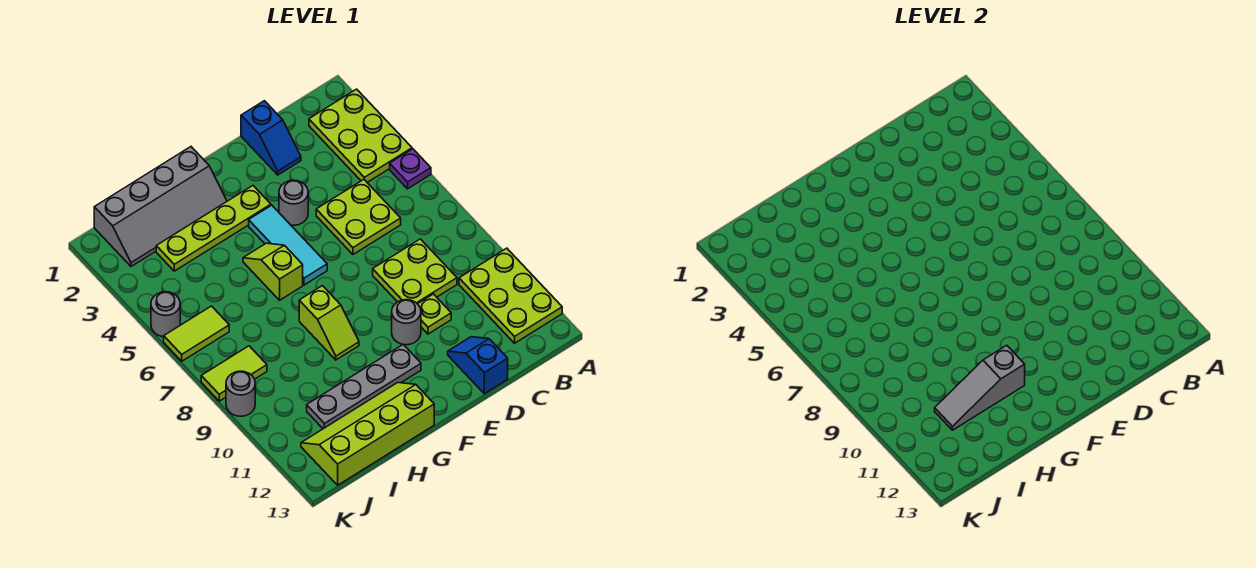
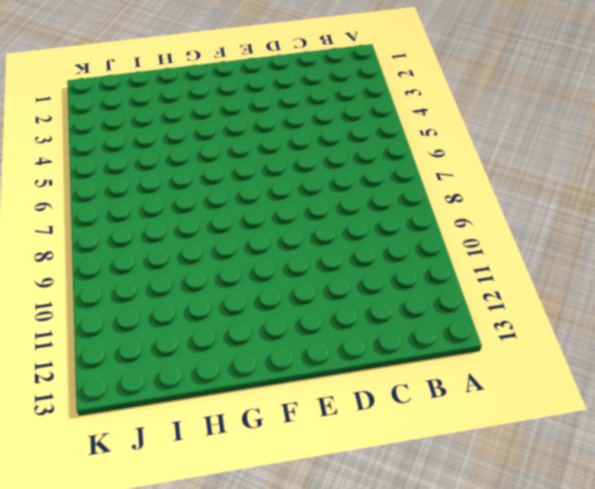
none -> lime 2x3 plate [309,89,412,182]
none -> purple 1x1 plate [390,149,431,189]
none -> lime 2x3 plate [459,248,562,343]

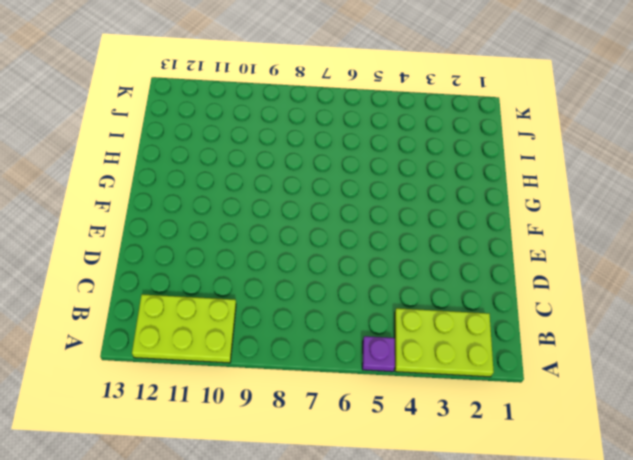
none -> lime 2x2 plate [316,180,401,254]
none -> lime 2x2 plate [373,239,457,304]
none -> blue 1x2 slope [241,101,301,175]

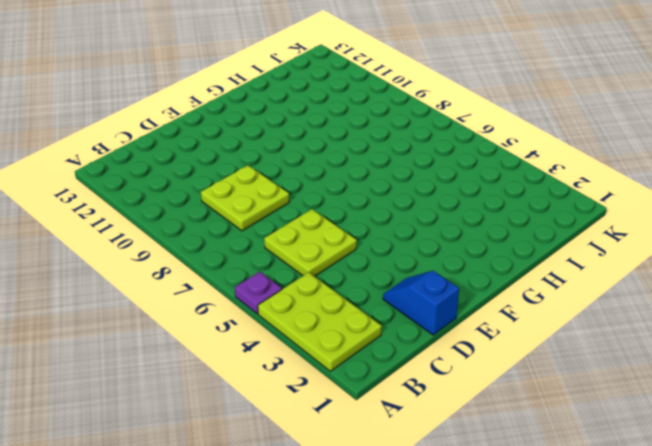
none -> lime 2x3 plate [459,248,562,343]
none -> lime 1x1 plate [418,294,451,334]
none -> blue 1x2 slope [448,337,508,394]

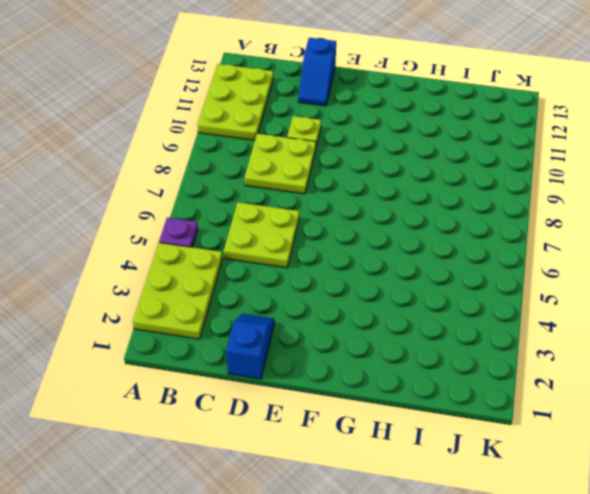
none -> grey 1x1 round brick [279,180,308,225]
none -> grey 1x1 round brick [392,300,421,345]
none -> lime 1x4 plate [156,186,271,271]

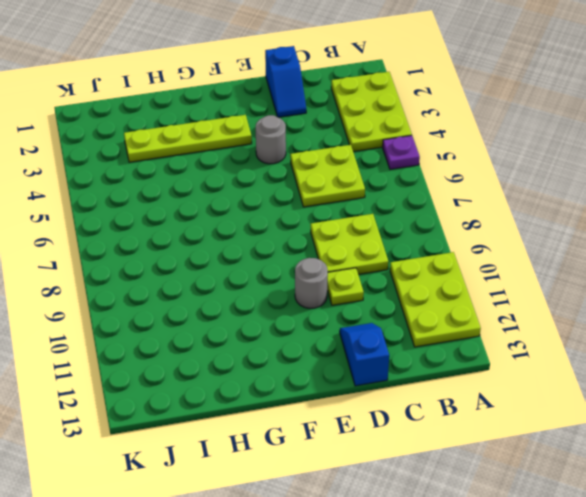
none -> cyan 1x3 tile [249,205,327,285]
none -> grey 1x4 plate [307,345,421,429]
none -> grey 2x4 slope [94,147,227,266]

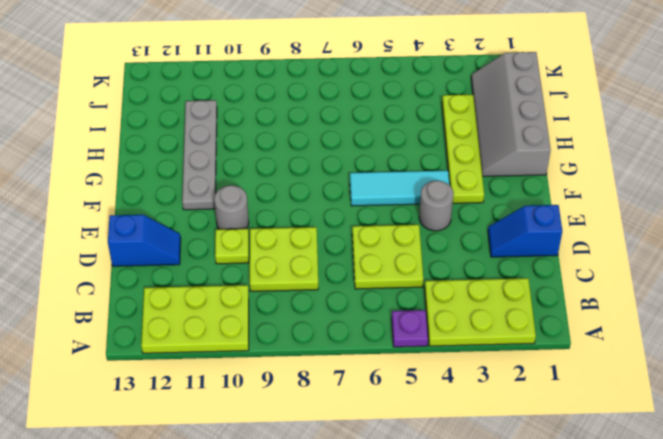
none -> lime 1x2 slope [243,243,303,300]
none -> lime 1x2 slope [299,286,359,360]
none -> lime 2x4 slope [301,383,434,485]

